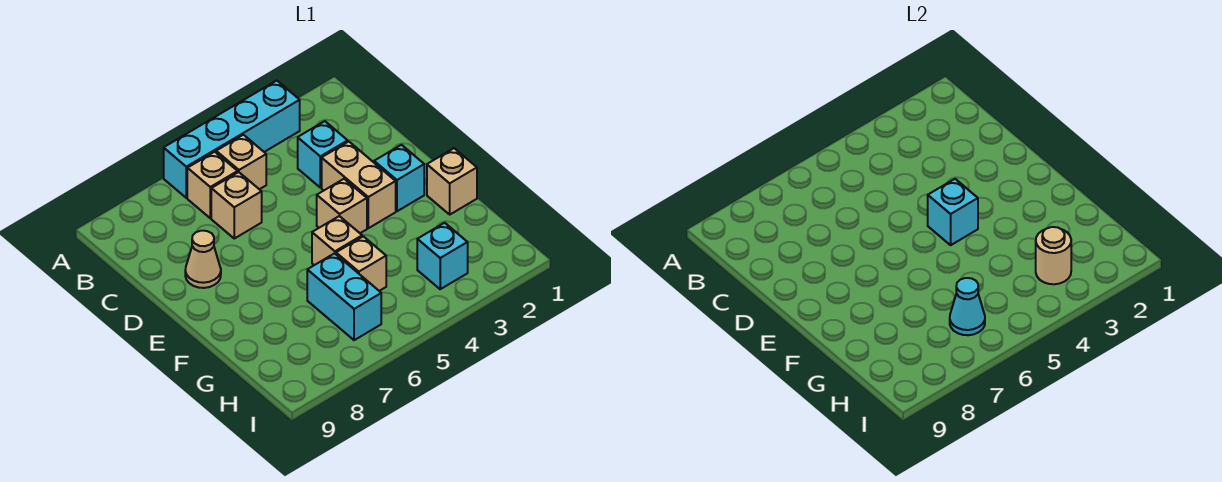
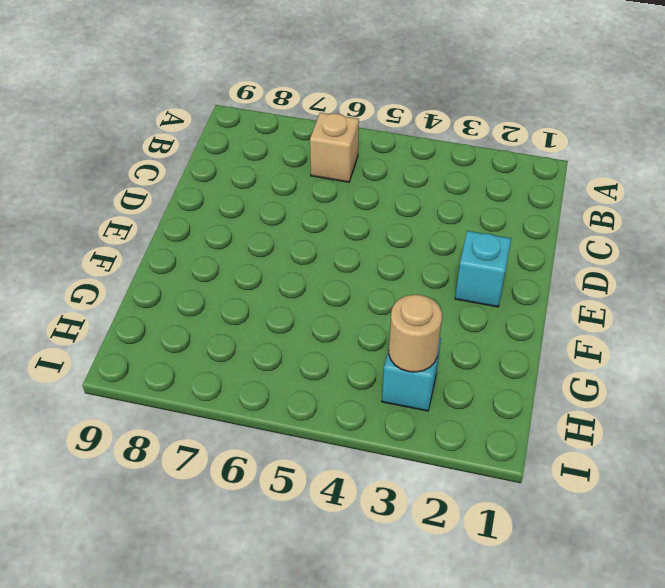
none -> cyan 1x4 brick [164,81,300,198]
none -> tan 1x1 brick [216,135,266,189]
none -> cyan 1x1 brick [298,121,348,188]

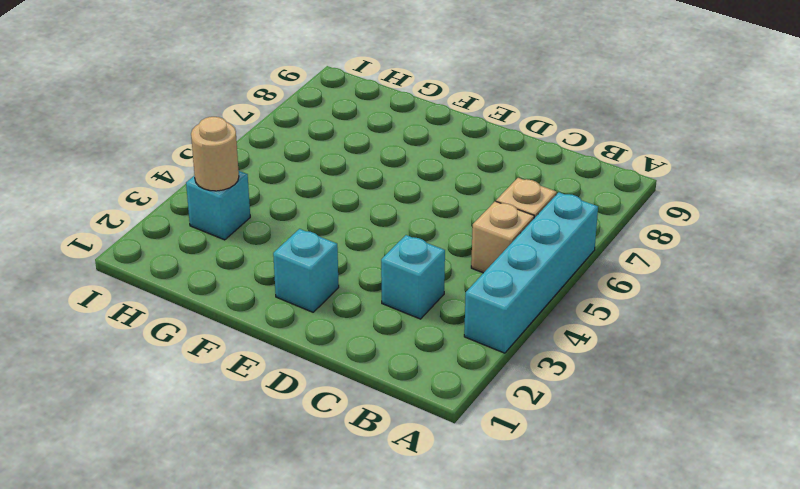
none -> tan 1x1 brick [211,172,262,238]
none -> tan 1x2 brick [322,142,396,228]
none -> tan 1x1 cone [185,231,221,288]

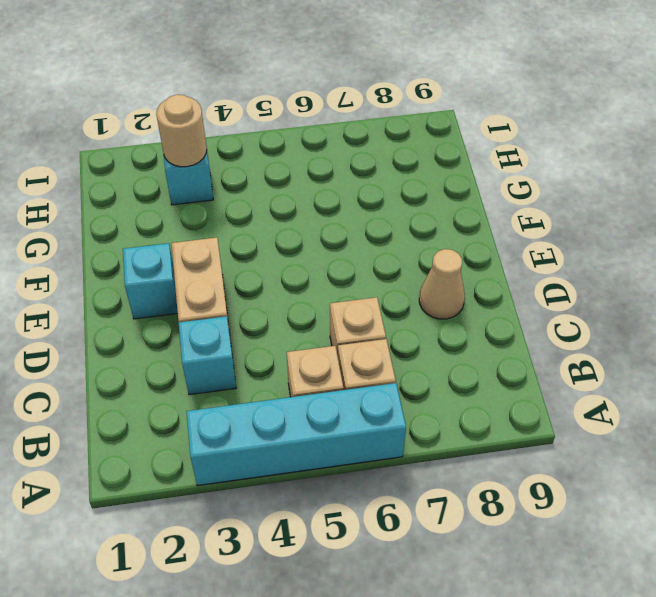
none -> tan 1x1 brick [317,179,367,233]
none -> tan 1x1 brick [427,148,477,214]
none -> tan 1x1 brick [312,216,362,265]

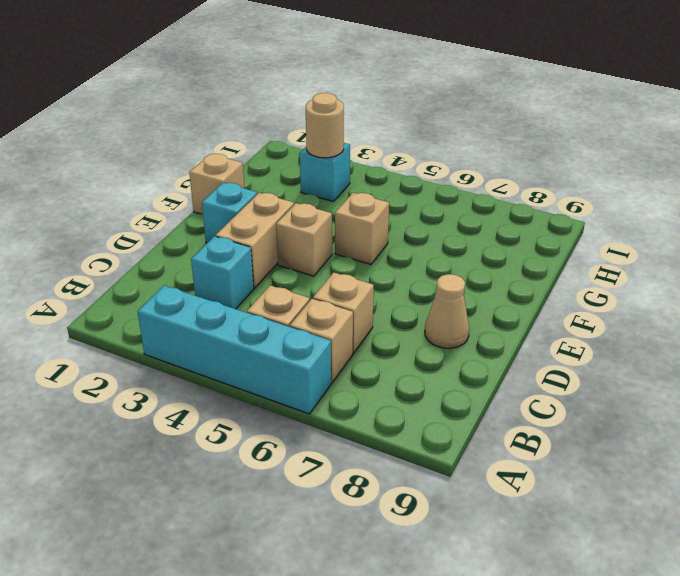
none -> tan 1x1 brick [336,236,386,291]
none -> cyan 1x2 brick [307,253,381,340]
none -> cyan 1x1 brick [928,179,978,245]

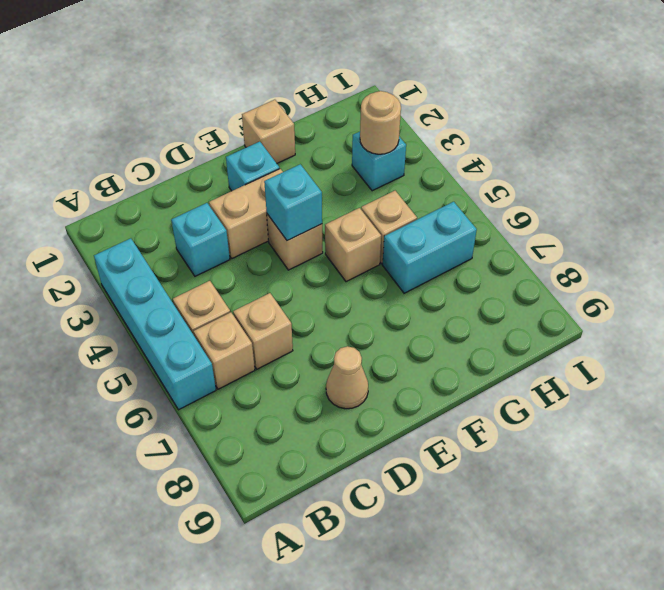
none -> cyan 1x1 cone [950,278,985,335]

